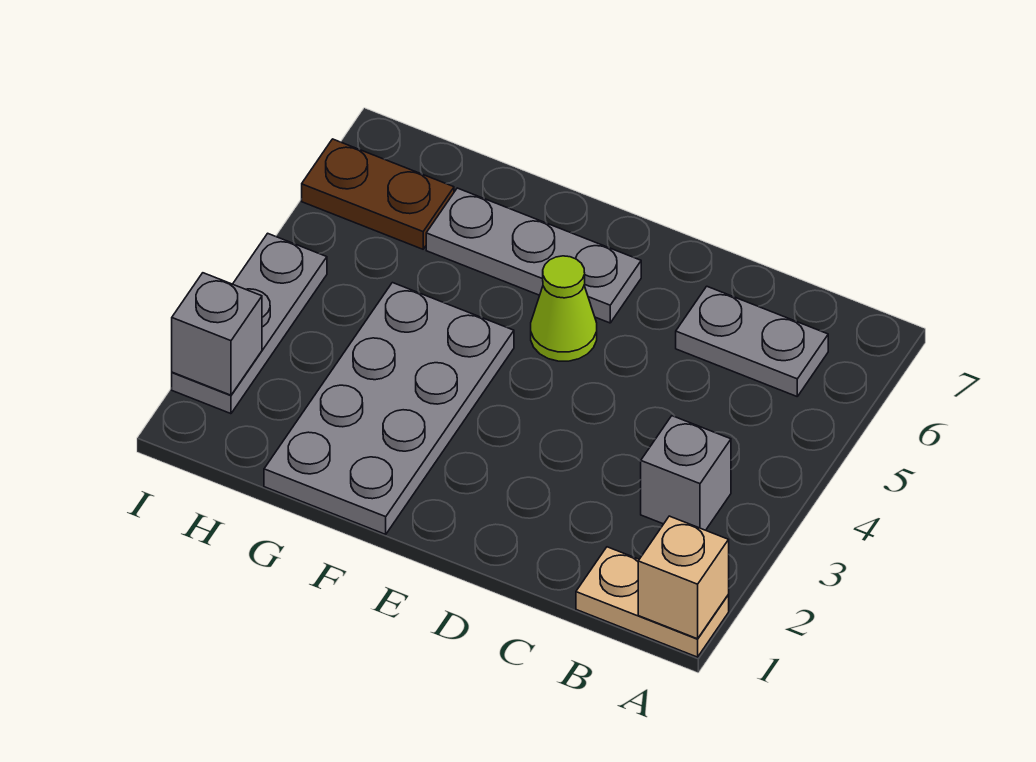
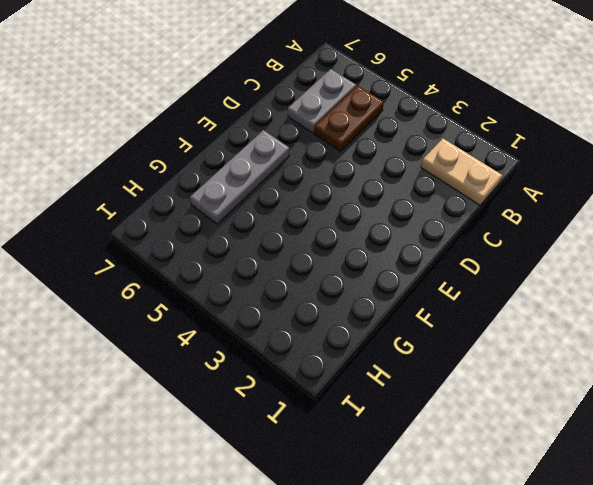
tan 1x2 plate [421,139,502,205] -> tan 1x2 plate turned to [576,547,729,657]
brown 1x2 plate [315,86,384,151] -> brown 1x2 plate moved to [302,139,454,249]
none -> grey 1x1 brick [641,416,731,530]
none -> lime 1x1 cone [531,256,597,361]

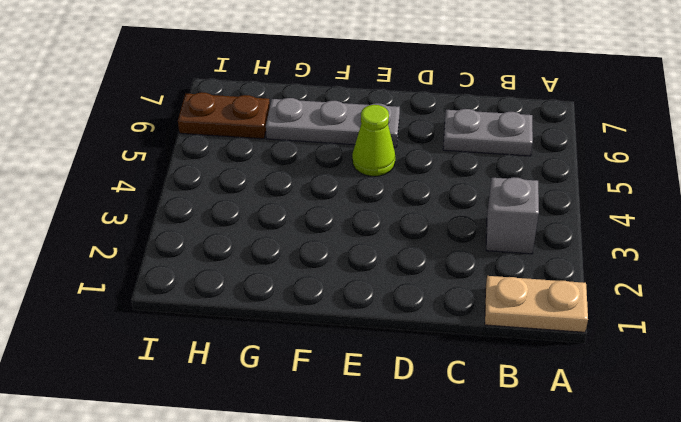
none -> grey 2x4 plate [264,283,514,534]
none -> grey 1x3 plate [172,233,327,414]

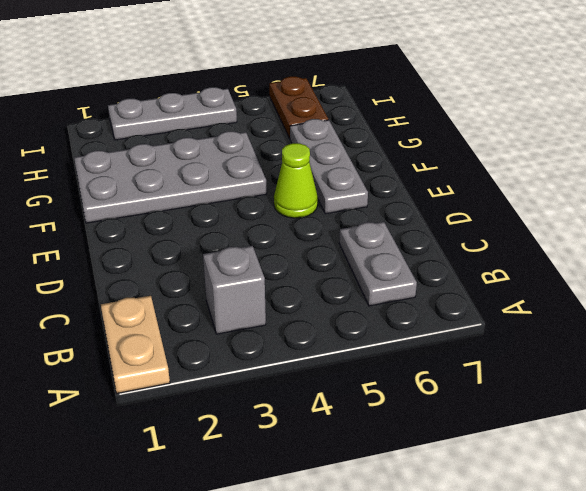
none -> tan 1x1 brick [638,516,729,639]
none -> grey 1x1 brick [172,273,262,395]

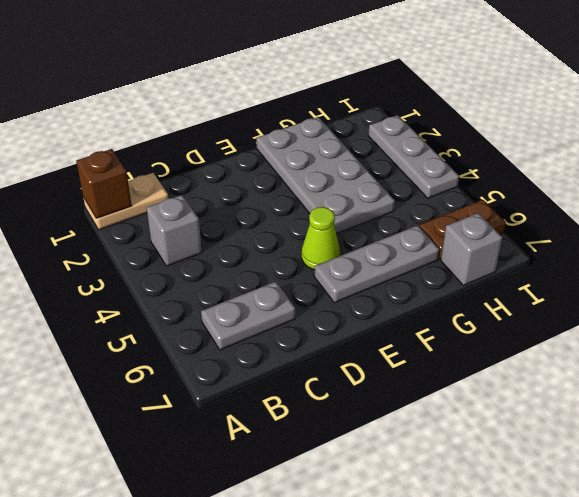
brown 1x1 brick [76,149,132,218] -> tan 1x1 brick [638,516,729,639]
grey 1x1 brick [441,213,503,285] -> grey 1x1 brick moved to [172,273,262,395]

